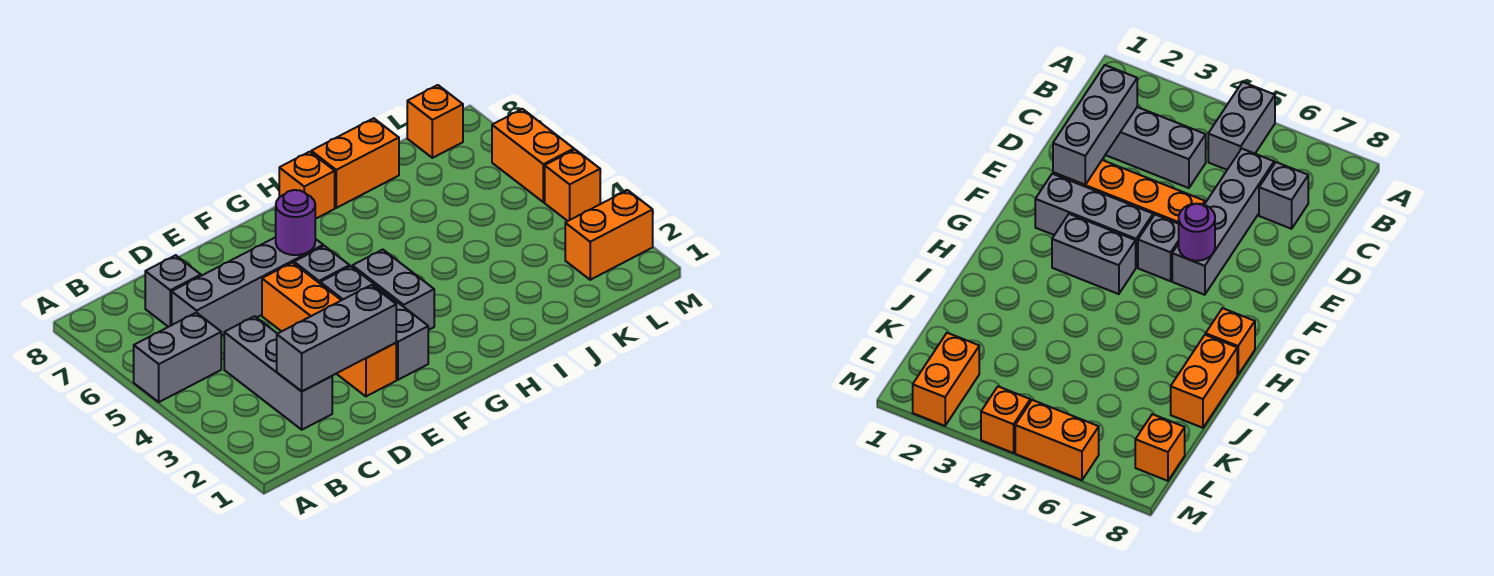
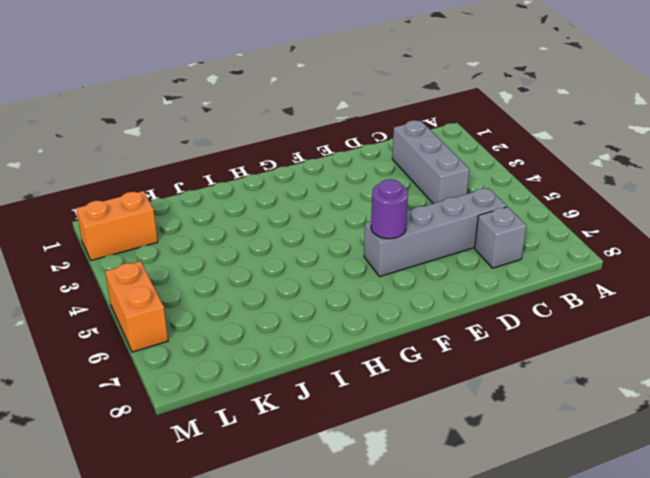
none -> grey 1x2 brick [134,313,221,402]
none -> orange 1x4 brick [262,263,396,396]
none -> grey 1x3 brick [320,266,428,380]

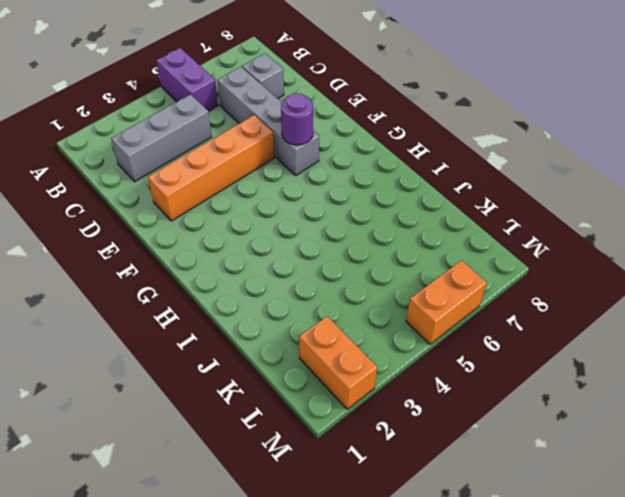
purple 1x2 brick [156,48,218,111] -> grey 1x2 brick [134,313,221,402]
none -> grey 1x3 brick [320,266,428,380]
none -> grey 1x1 brick [294,246,350,283]
none -> grey 1x2 brick [352,250,434,330]

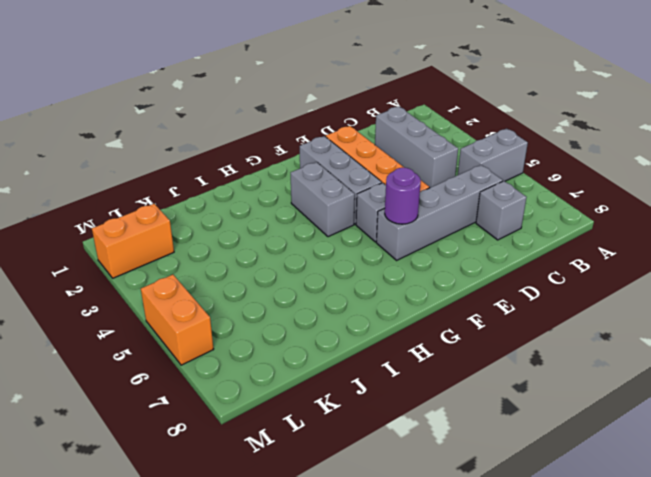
none -> orange 1x1 brick [279,152,335,219]
none -> orange 1x2 brick [311,118,399,208]
none -> orange 1x1 brick [407,85,463,158]

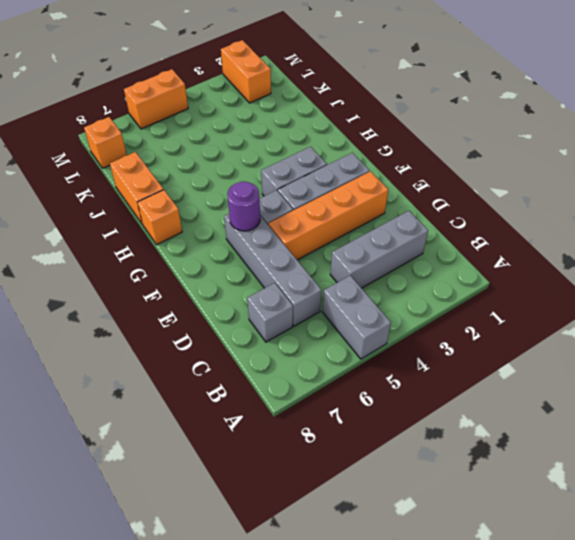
none -> orange 1x1 brick [545,150,600,221]
none -> grey 1x3 brick [277,285,396,391]

